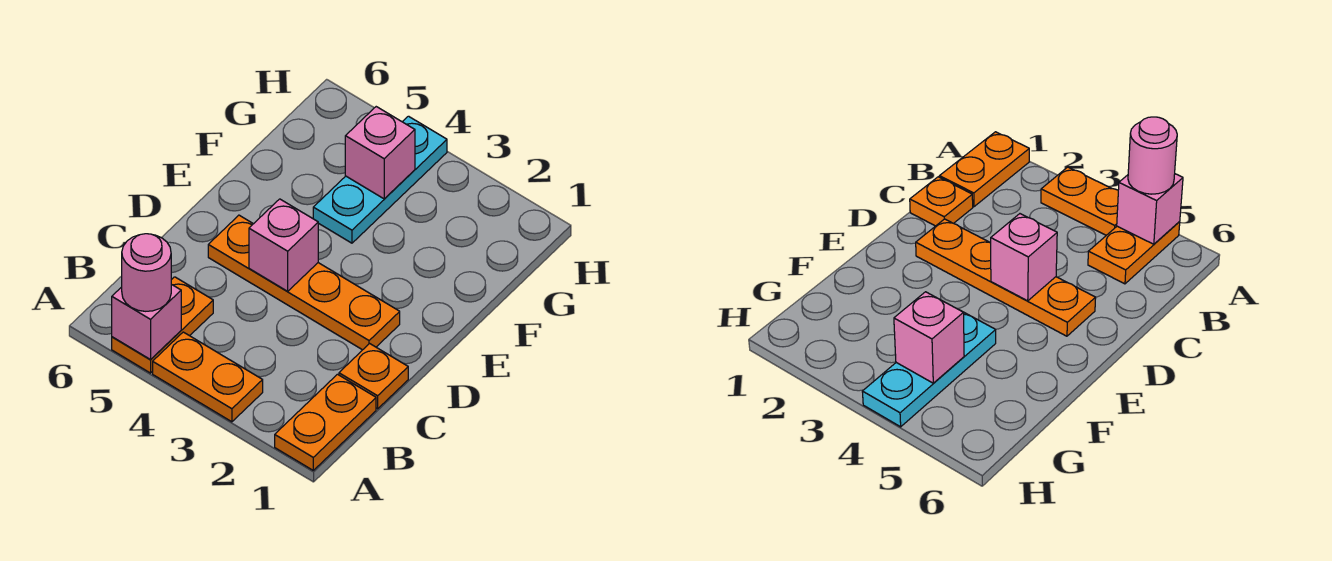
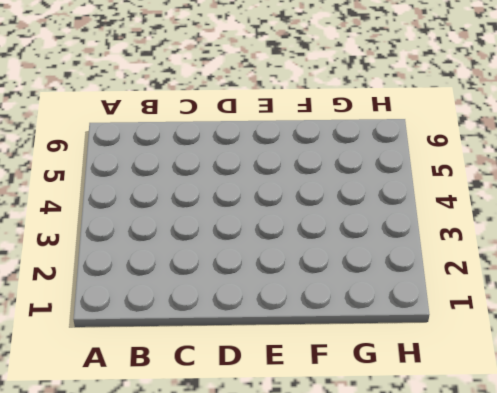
none -> orange 1x2 plate [275,374,376,470]
none -> orange 1x2 plate [153,332,263,422]

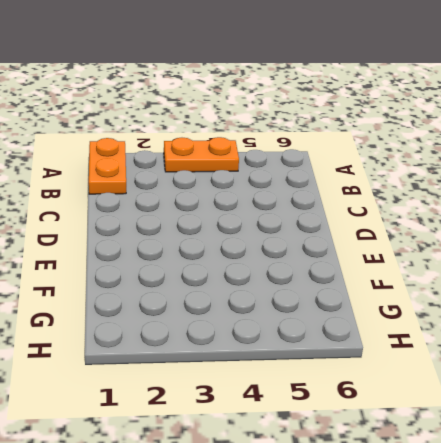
none -> orange 1x2 plate [112,277,213,373]
none -> orange 1x1 plate [339,344,408,409]

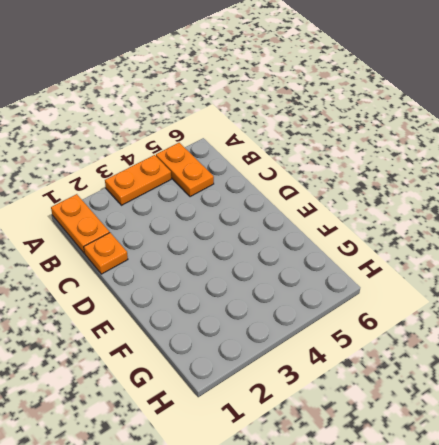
none -> orange 1x4 plate [208,215,400,350]
none -> cyan 1x3 plate [313,116,447,243]

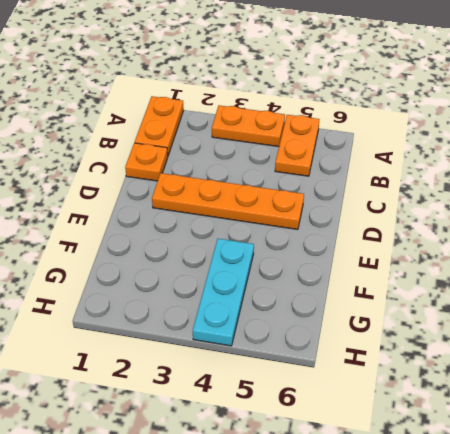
none -> pink 1x1 brick [112,284,181,359]
none -> pink 1x1 brick [249,199,318,291]

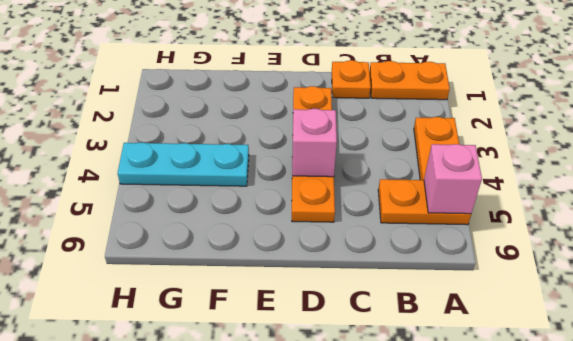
none -> pink 1x1 brick [345,107,415,199]
none -> pink 1x1 round brick [122,234,171,311]

